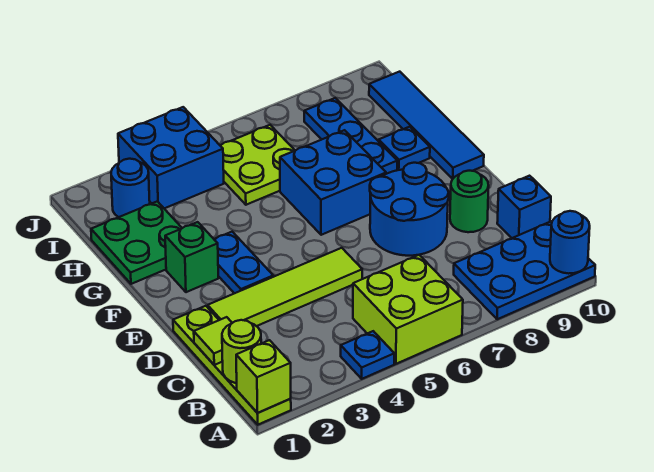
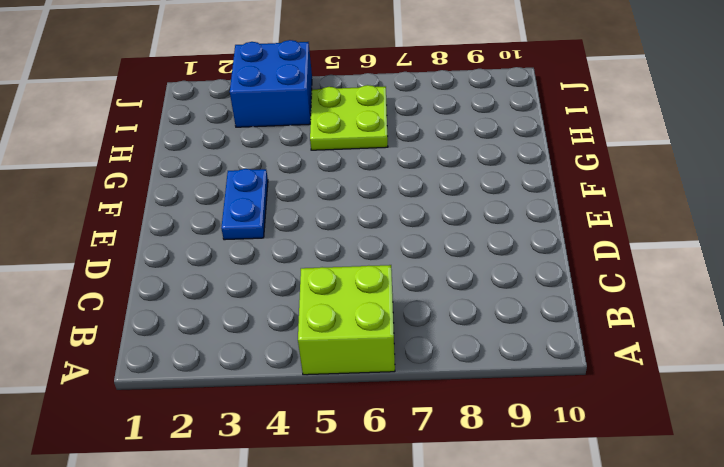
none -> lime 1x4 plate [173,306,291,425]
none -> blue 1x1 plate [341,331,394,379]
none -> blue 2x3 plate [454,222,595,319]

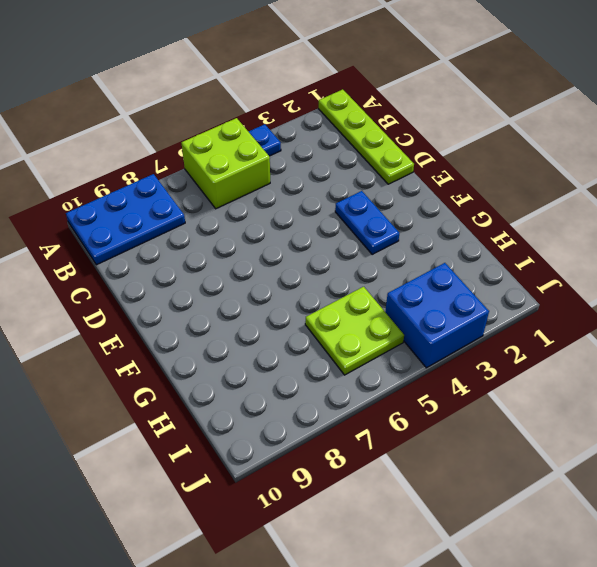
none -> blue 1x1 brick [497,176,551,238]
none -> lime 1x4 tile [208,248,362,326]
none -> blue 2x2 round brick [370,163,449,256]

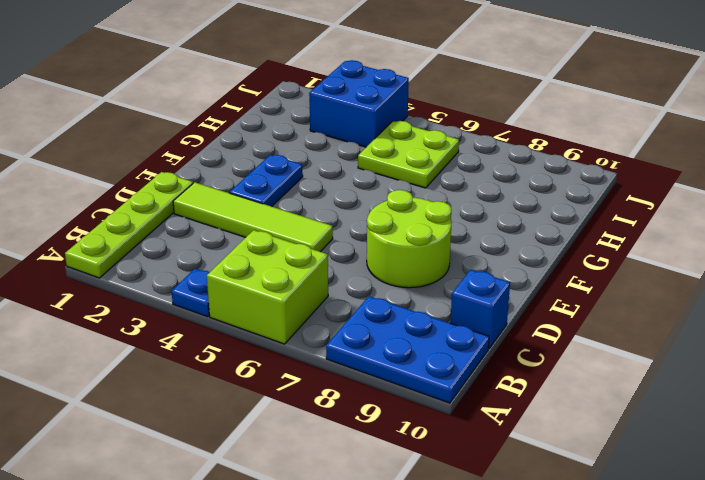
lime 2x2 round brick [367,190,452,288] -> blue 2x2 round brick [370,163,449,256]
none -> green 1x1 round brick [450,171,489,232]
none -> green 1x1 brick [165,222,218,292]
none -> blue 2x2 brick [280,130,386,235]

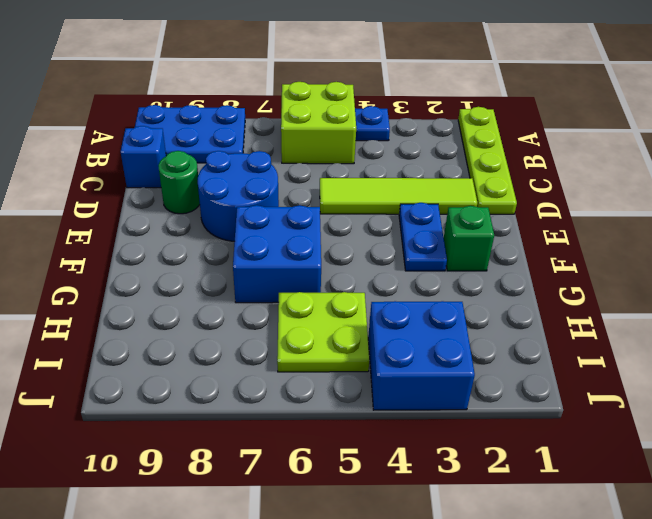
none -> blue 1x4 tile [369,72,484,179]
none -> green 2x2 plate [91,201,182,284]
none -> blue 1x3 plate [304,98,397,174]

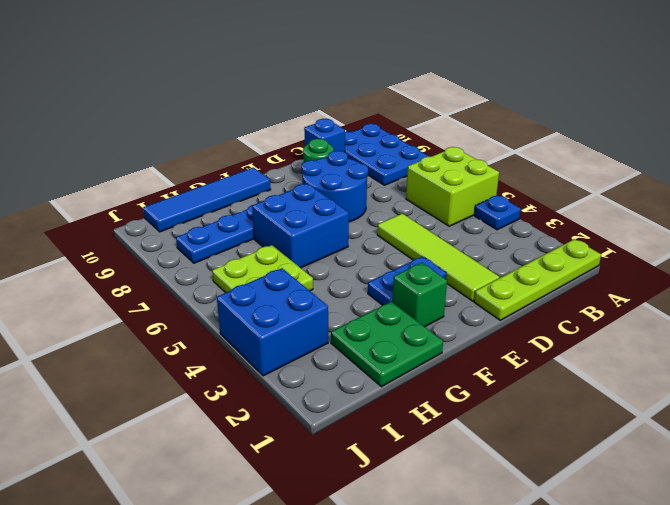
none -> blue 1x1 plate [379,127,430,170]
none -> blue 1x1 round brick [111,159,150,217]
none -> lime 1x1 brick [236,340,291,413]

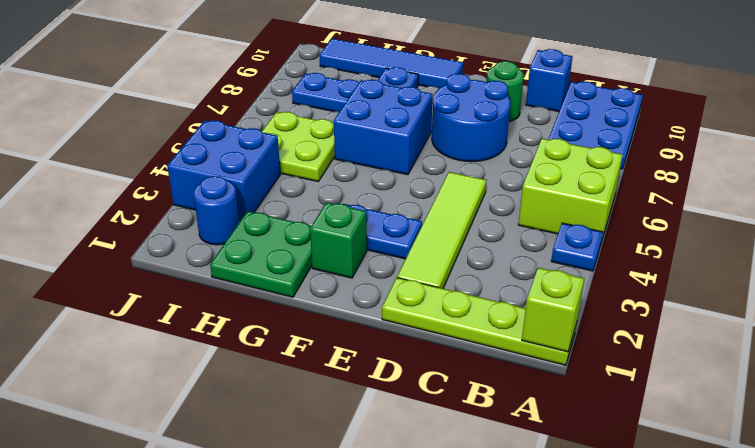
none -> blue 1x1 round brick [550,211,590,274]
none -> lime 1x1 round brick [222,320,261,383]
none -> lime 1x1 tile [194,317,232,365]

